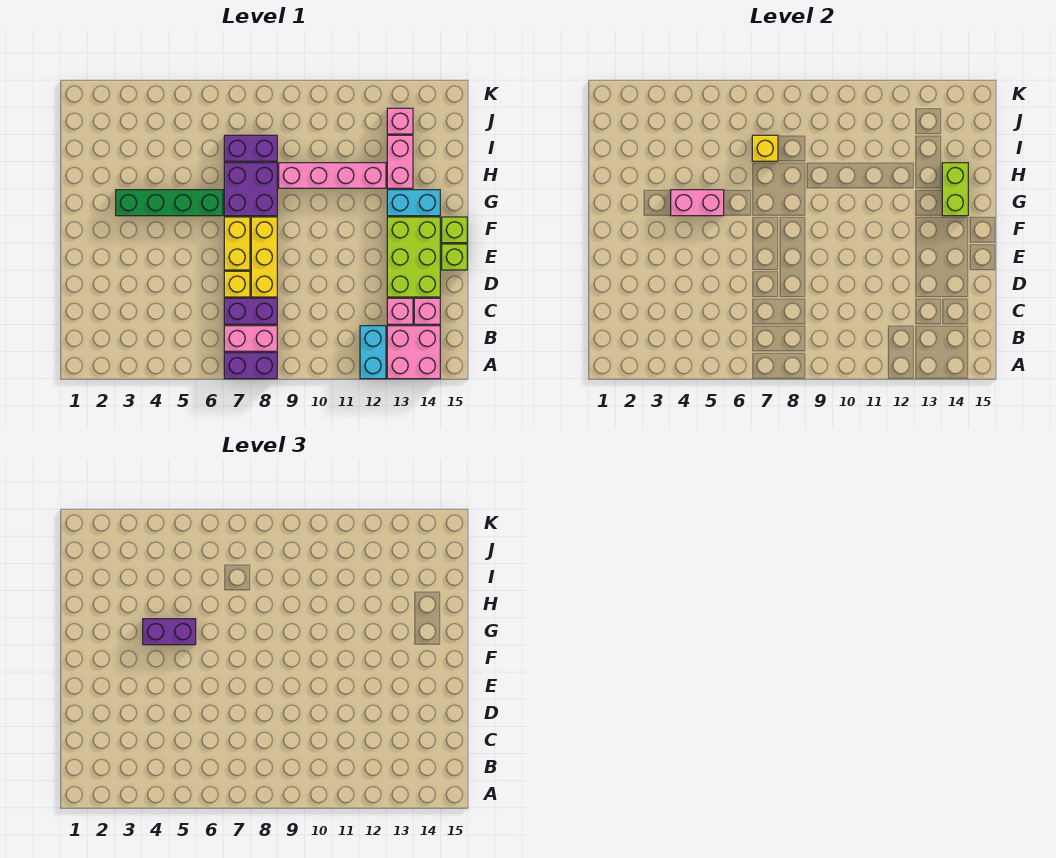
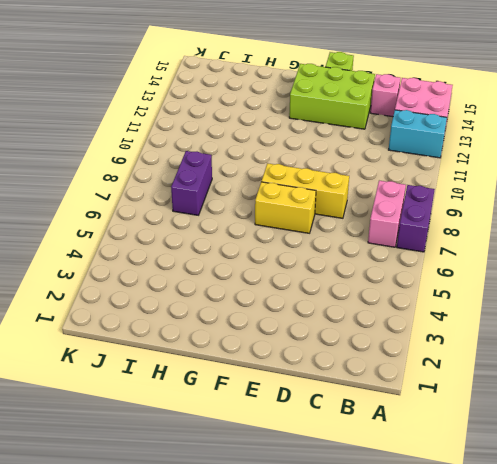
none -> purple 1x2 brick [224,298,277,324]
none -> pink 1x1 brick [387,298,413,324]
none -> yellow 1x1 brick [224,271,250,297]

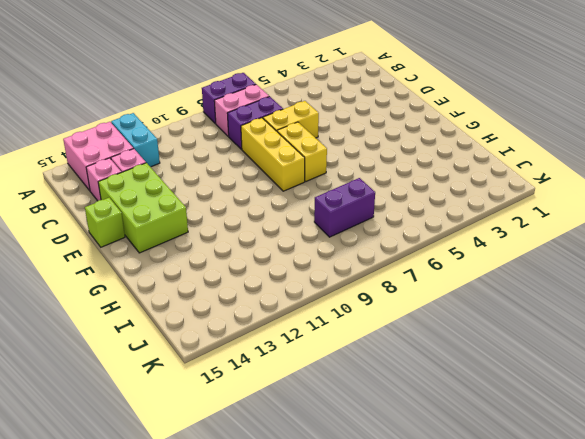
yellow 1x2 brick [263,101,319,138] -> yellow 1x1 brick [224,271,250,297]
none -> lime 1x1 brick [442,217,467,243]
none -> green 1x4 brick [116,190,223,216]
none -> purple 2x2 brick [224,163,277,216]

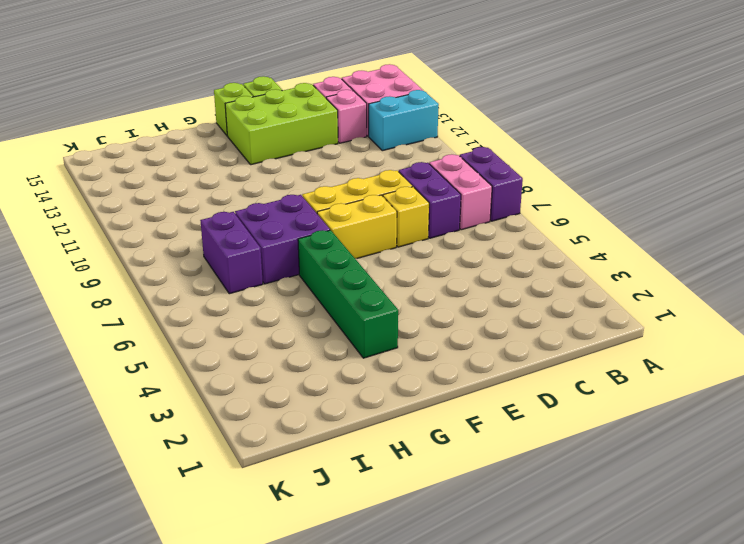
none -> cyan 1x2 brick [387,190,440,216]
none -> pink 1x4 brick [279,163,386,188]
none -> pink 1x2 brick [387,135,413,188]

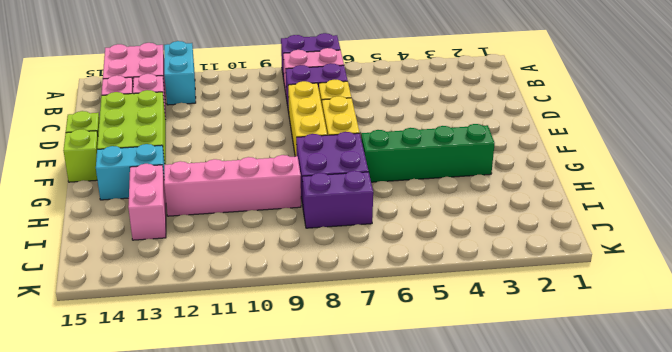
none -> pink 1x1 brick [387,108,413,134]
none -> pink 1x2 brick [671,190,724,216]
none -> lime 1x2 brick [942,163,968,216]

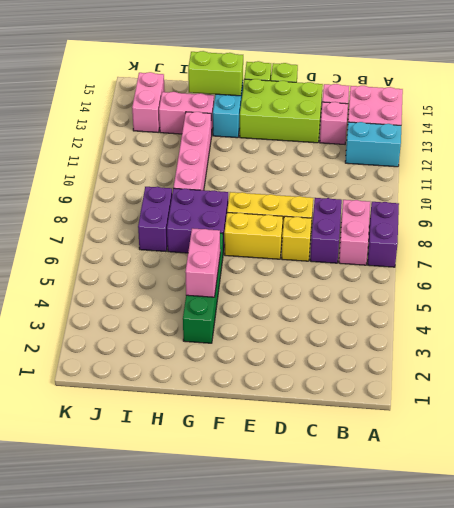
pink 1x2 brick [132,72,165,132] -> pink 1x1 brick [387,108,413,134]
none -> yellow 1x1 brick [752,135,778,161]
none -> purple 1x2 brick [143,619,196,645]

